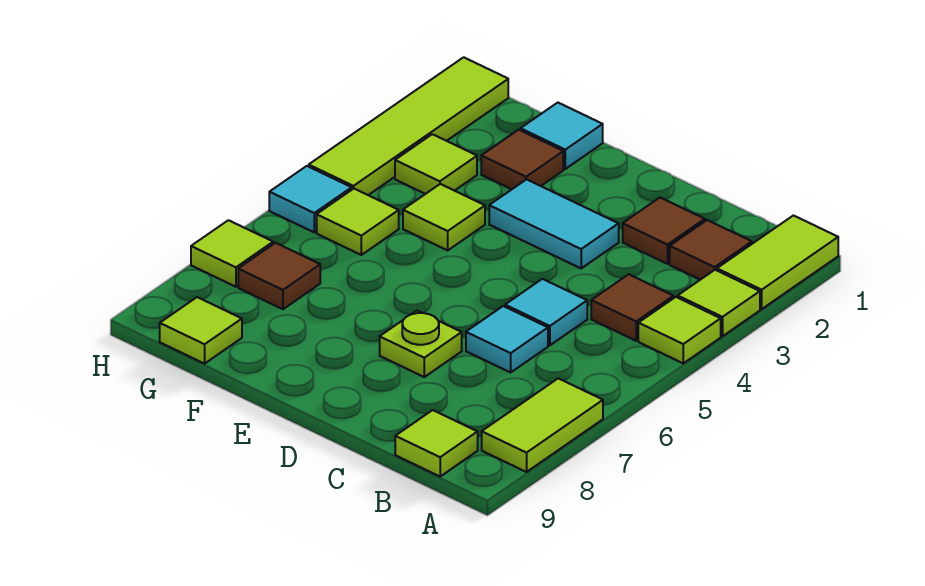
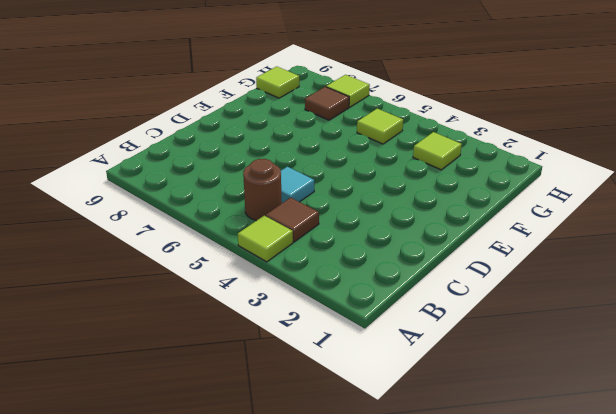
brown 1x1 round brick [243,159,282,221] -> none
none -> lime 1x2 tile [717,216,838,309]
none -> lime 1x1 tile [678,270,760,336]
none -> lime 1x2 tile [482,378,603,472]

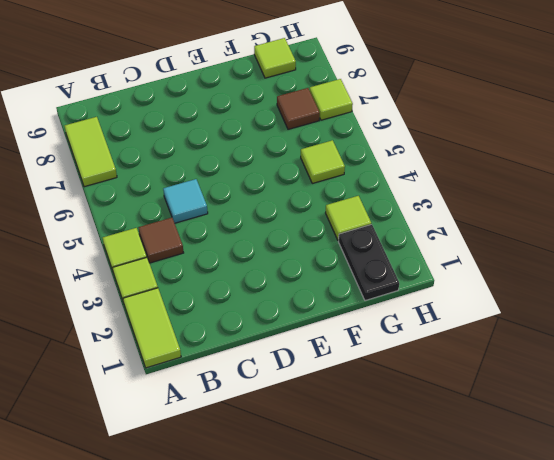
black 1x2 plate [338,224,399,301] -> none
none -> brown 1x1 tile [670,220,752,280]
none -> lime 1x1 tile [395,410,478,476]
none -> brown 1x1 tile [623,198,705,264]

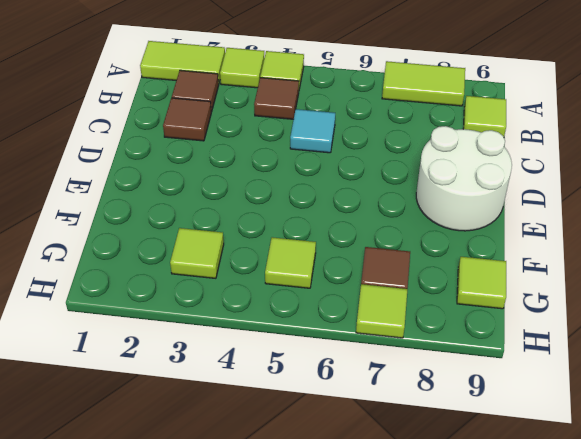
white 2x2 round brick [416,126,512,231] -> none
none -> cyan 1x1 tile [466,306,548,372]
none -> cyan 1x2 tile [489,179,619,268]
none -> lime 1x1 plate [380,311,462,377]

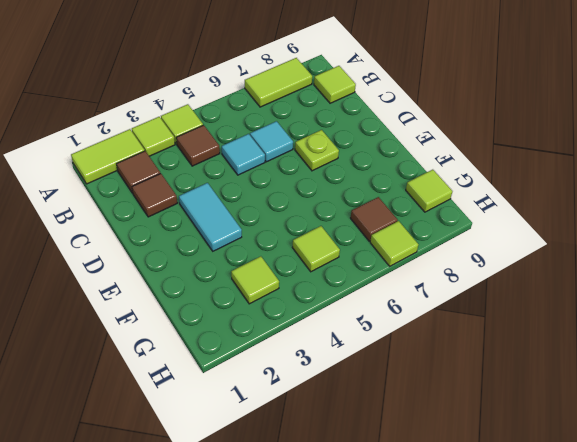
none -> cyan 1x1 tile [521,103,603,169]
none -> brown 1x1 tile [481,130,563,189]
none -> lime 1x1 tile [403,184,485,250]

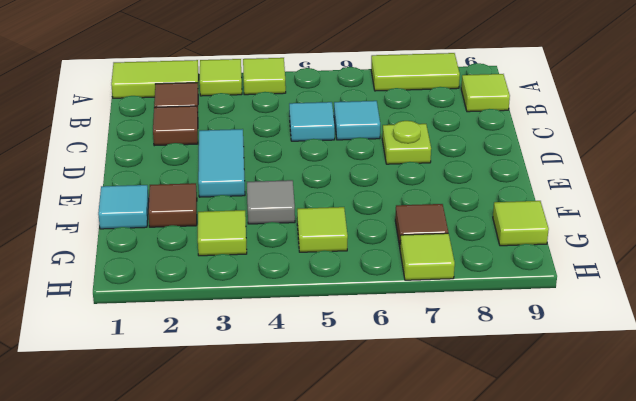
grey 1x1 tile [247,180,295,224] -> lime 1x1 tile [403,184,485,250]
none -> brown 1x1 tile [591,274,674,341]
none -> lime 1x4 tile [309,57,508,195]
none -> cyan 1x1 tile [269,166,352,232]

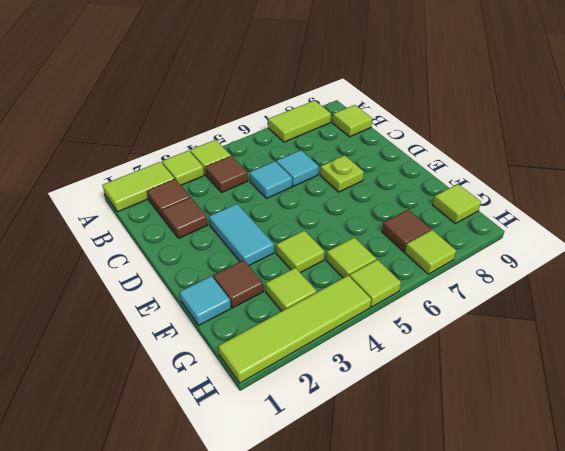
lime 1x1 tile [350,260,401,307] -> cyan 1x1 tile [269,166,352,232]

